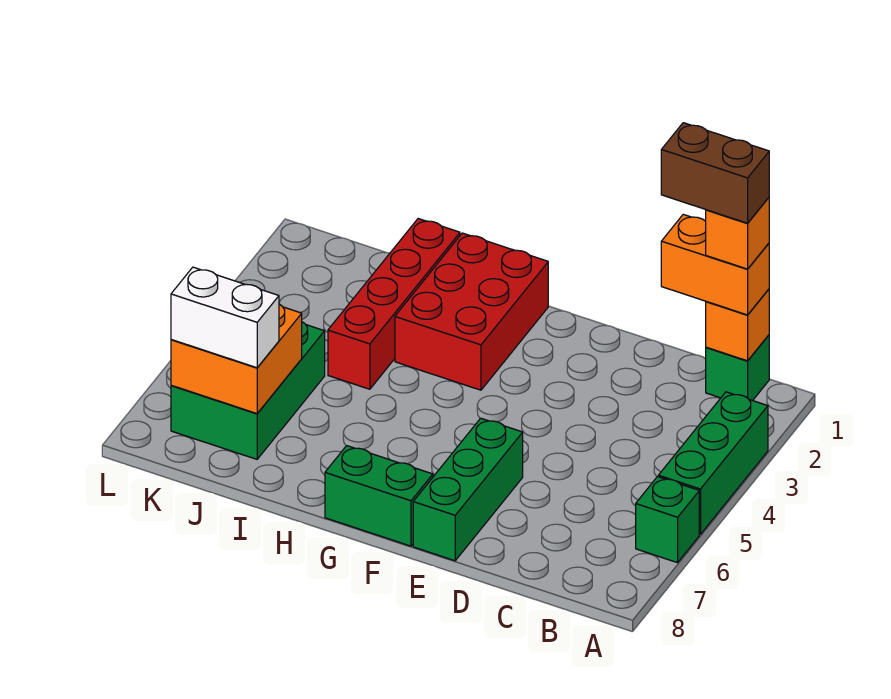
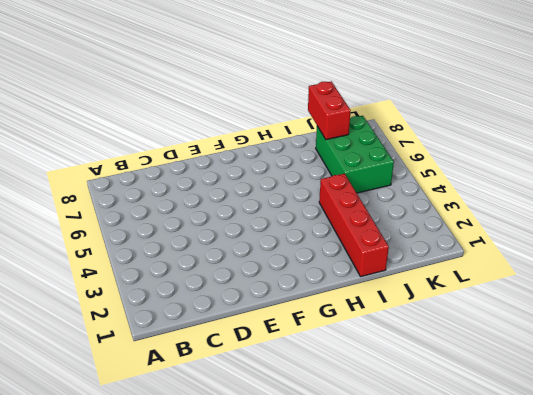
red 1x2 brick [308,81,351,140] -> orange 2x2 brick [171,304,302,413]
none -> green 1x3 brick [658,392,768,534]
none -> green 1x1 brick [636,477,699,563]
none -> green 1x1 brick [706,335,769,401]

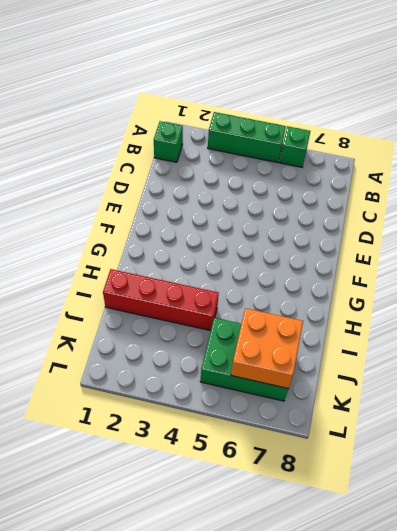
none -> green 1x3 brick [413,418,523,561]
none -> green 1x2 brick [325,446,433,546]
none -> red 2x3 brick [395,233,548,390]

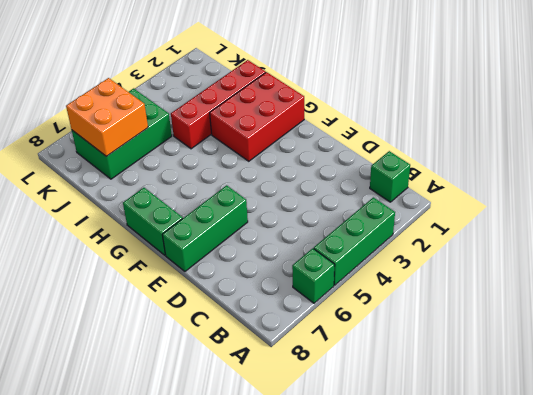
none -> orange 1x1 brick [706,289,769,361]
none -> orange 1x2 brick [661,214,769,315]
none -> white 1x2 brick [171,267,279,368]

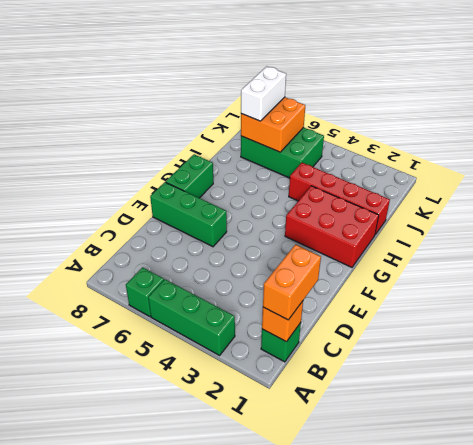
none -> orange 1x1 brick [706,198,769,269]
none -> brown 1x2 brick [661,123,769,223]

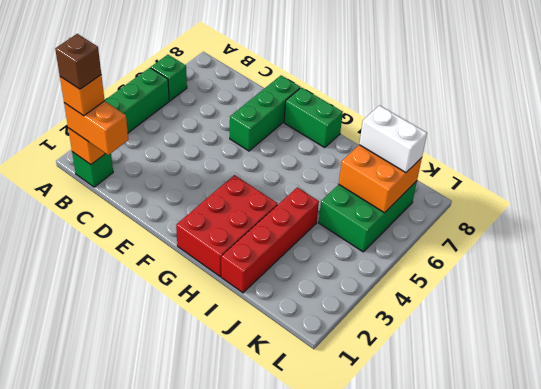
brown 1x1 brick [55,34,101,89] -> brown 1x2 brick [661,123,769,223]

